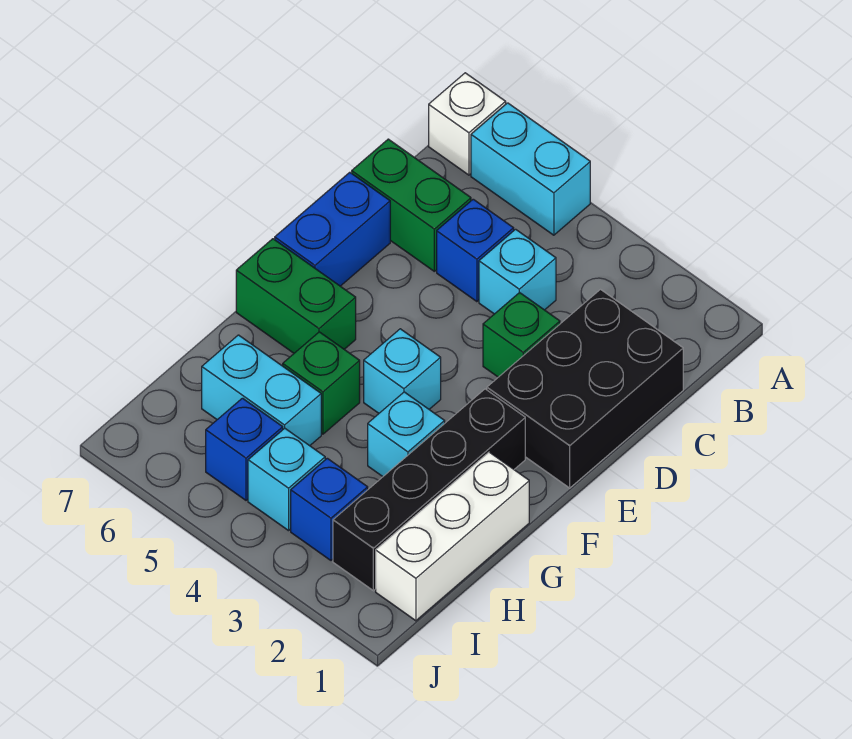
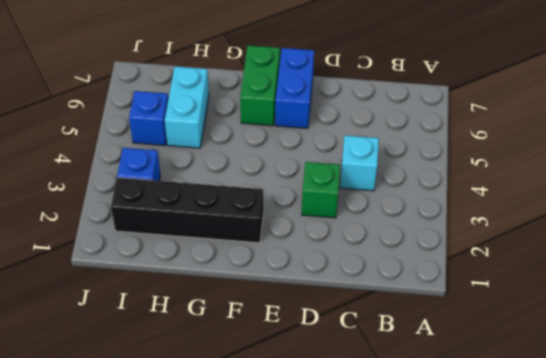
blue 1x2 brick [275,48,314,128] -> blue 1x2 brick turned to [275,172,390,286]
none -> cyan 1x2 brick [471,103,590,235]
none -> white 1x1 brick [429,73,506,175]
none -> black 2x3 brick [487,290,683,488]

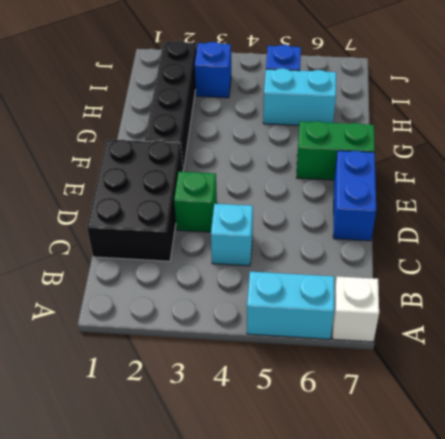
none -> blue 1x1 brick [437,199,514,302]
none -> green 1x2 brick [352,139,471,271]
none -> cyan 1x1 brick [364,329,441,413]

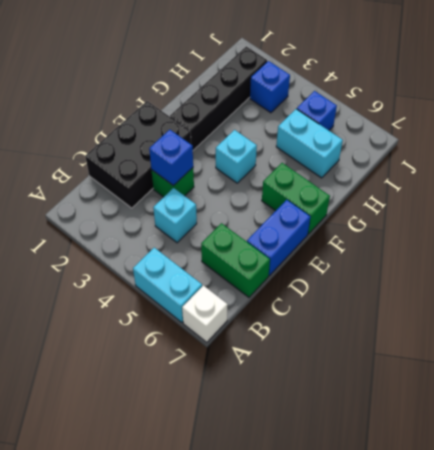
blue 1x1 brick [149,130,193,186] -> blue 1x1 brick moved to [437,199,514,302]
none -> white 1x3 brick [376,452,529,621]
none -> cyan 1x1 brick [368,392,445,477]
none -> green 1x1 brick [283,332,360,434]

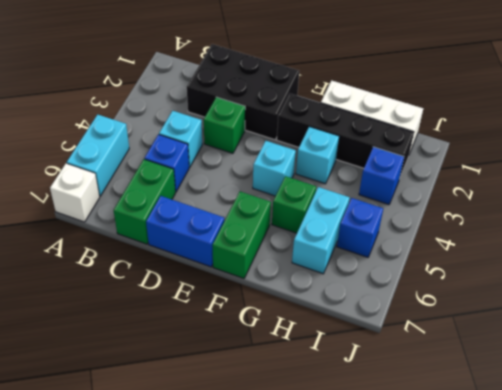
none -> cyan 1x1 brick [248,428,325,531]

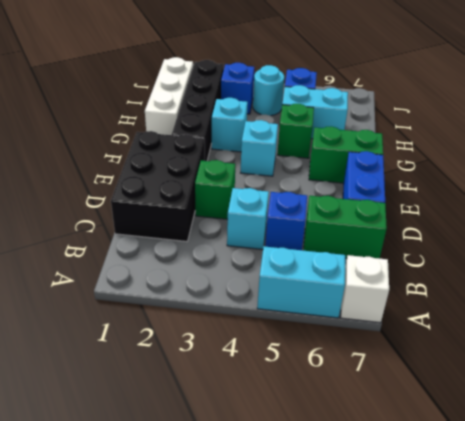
cyan 1x1 round brick [253,65,284,116] -> cyan 1x1 brick [248,428,325,531]

